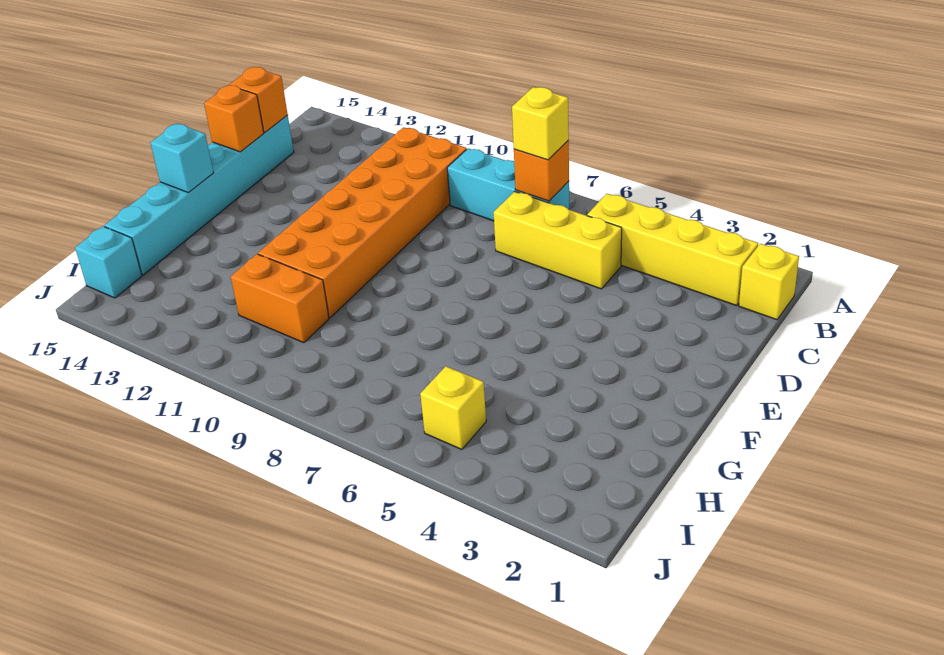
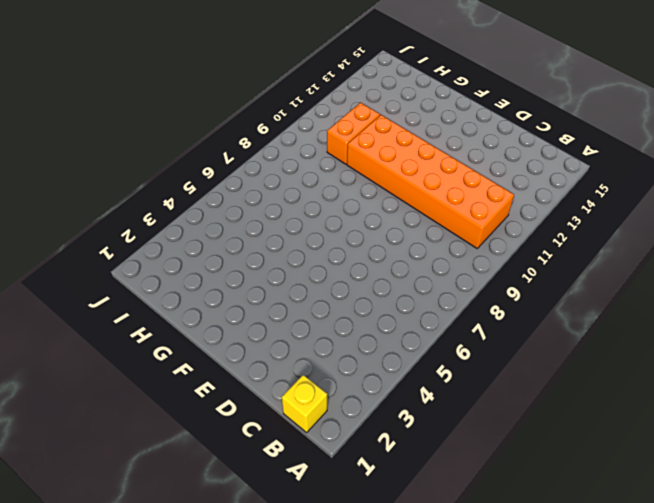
none -> yellow 1x4 brick [587,194,758,306]
none -> cyan 1x3 brick [447,148,569,221]
none -> yellow 1x3 brick [494,191,622,289]

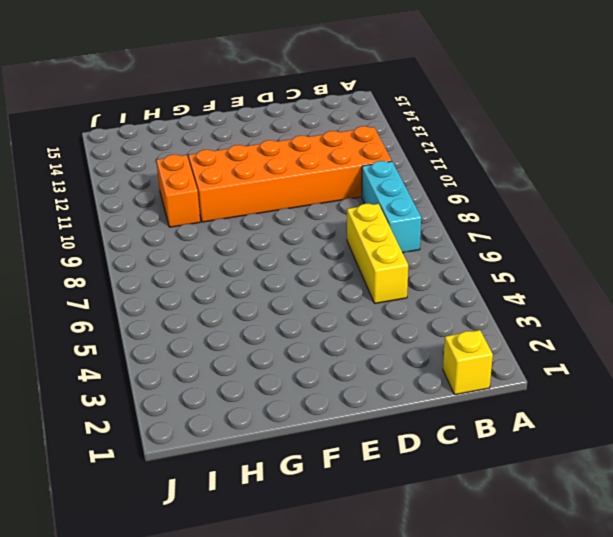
none -> yellow 1x4 brick [587,194,758,306]
none -> cyan 1x6 brick [104,115,294,275]
none -> yellow 1x1 brick [420,366,486,450]

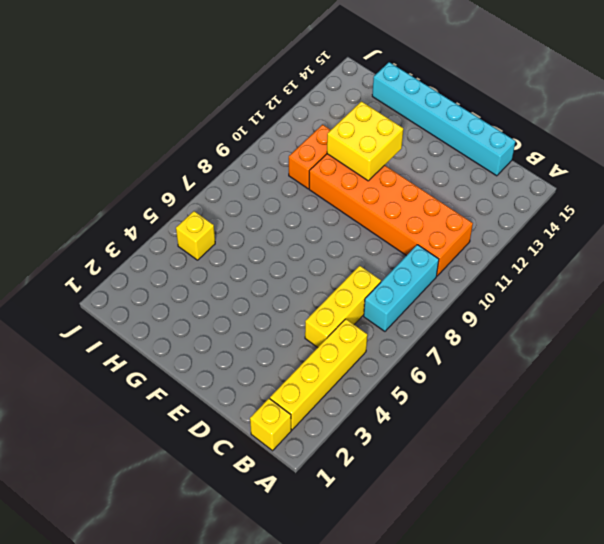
yellow 2x2 brick [327,101,403,181] -> none
none -> cyan 1x1 brick [75,226,142,298]
none -> orange 1x1 brick [514,141,569,201]
none -> orange 1x1 brick [230,67,288,133]

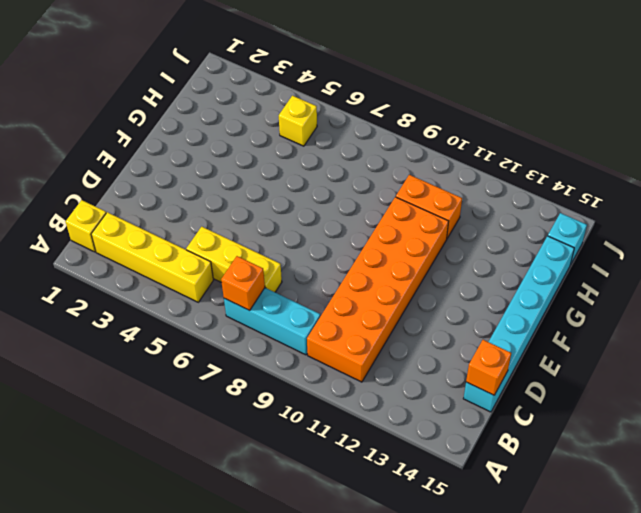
none -> orange 1x1 brick [204,85,264,152]
none -> cyan 1x1 brick [151,123,214,193]
none -> yellow 1x1 brick [512,87,569,160]

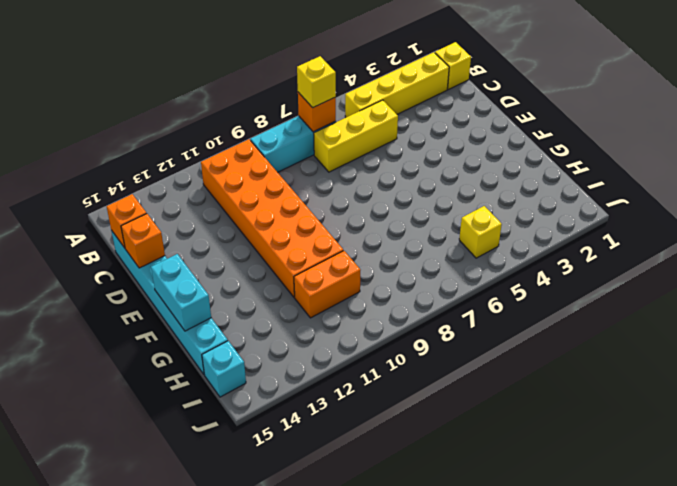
cyan 1x2 brick [151,254,211,331] -> cyan 1x1 brick [151,123,214,193]

